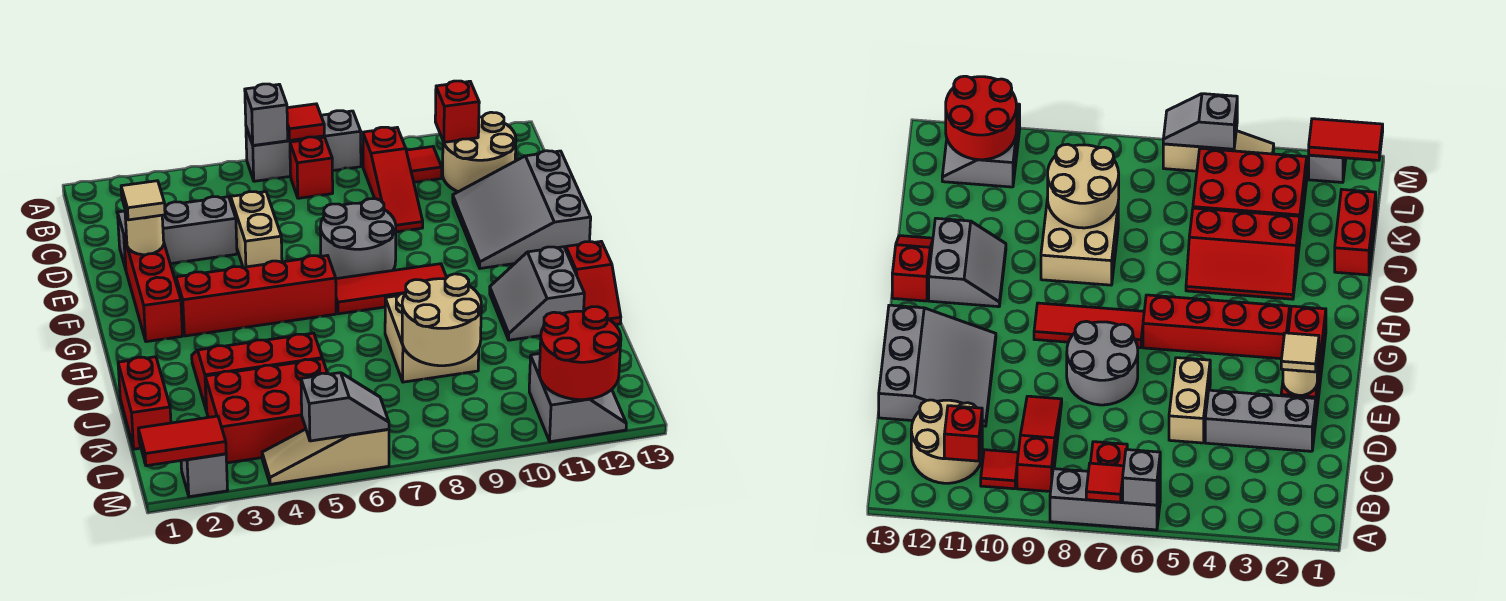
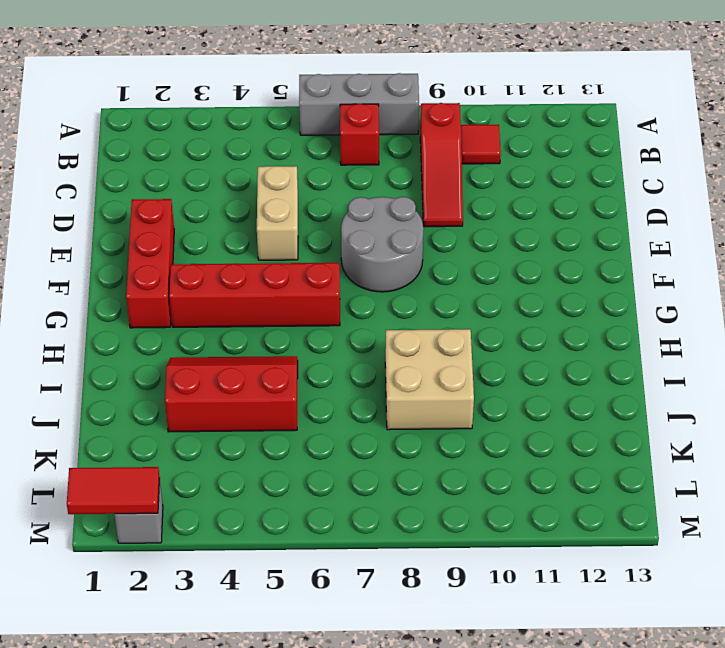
none -> tan 2x2 round brick [443,112,516,192]
none -> grey 1x3 brick [118,197,237,269]
none -> grey 3x3 slope [453,151,591,268]
none -> red 1x3 tile [336,264,447,314]

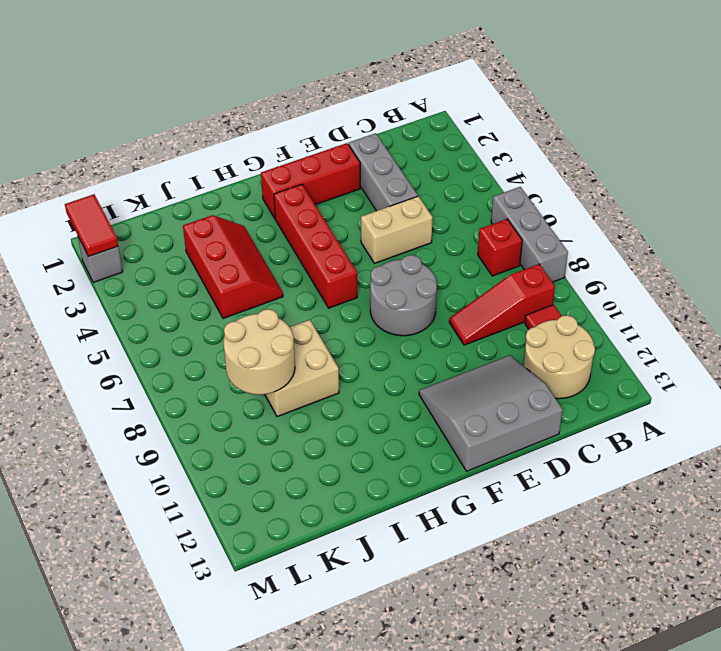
none -> red 1x3 tile [336,264,447,314]
none -> grey 2x2 slope [490,247,584,340]
none -> red 1x2 slope [566,241,621,325]
none -> red 1x2 brick [118,357,171,449]

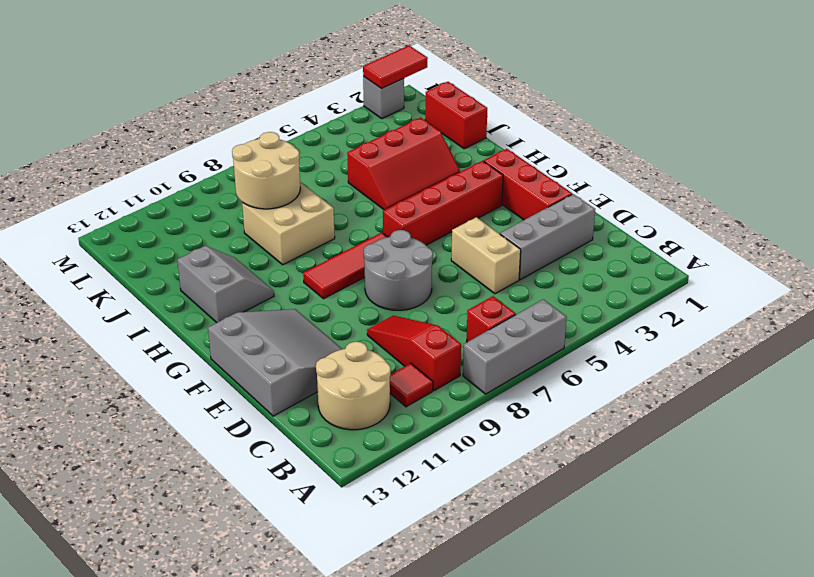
none -> red 1x2 slope [566,241,621,325]
none -> red 2x3 brick [205,359,328,463]
none -> grey 2x2 slope [529,354,626,442]
none -> tan 1x3 slope [262,429,389,484]

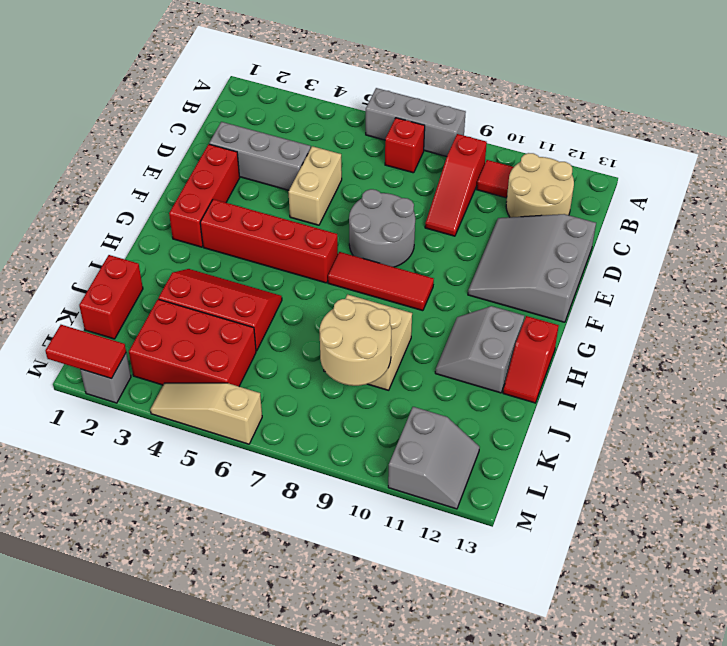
none -> grey 1x1 brick [245,84,288,146]
none -> red 1x1 tile [287,104,324,141]
none -> red 1x1 brick [435,81,479,142]
none -> tan 1x1 round brick [125,211,164,255]

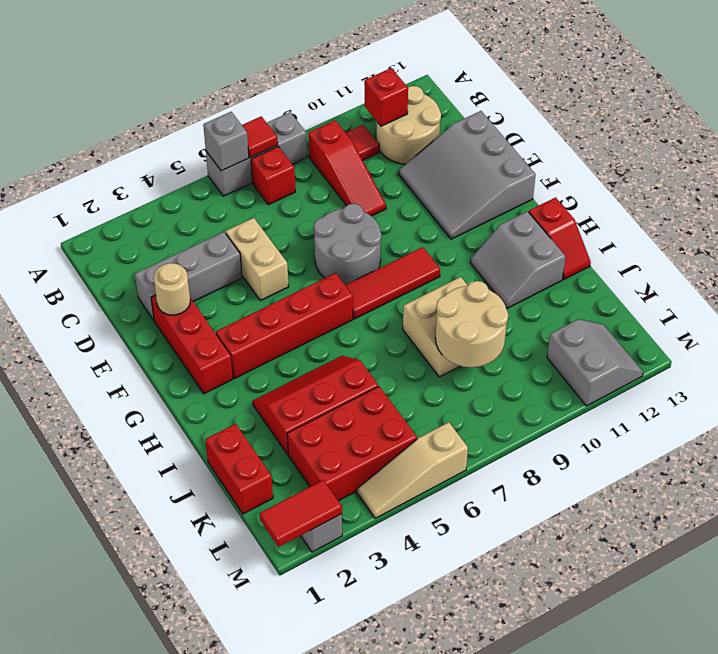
none -> red 2x2 round brick [539,307,621,400]
none -> grey 1x2 slope [301,373,389,441]
none -> tan 1x1 tile [121,181,165,220]

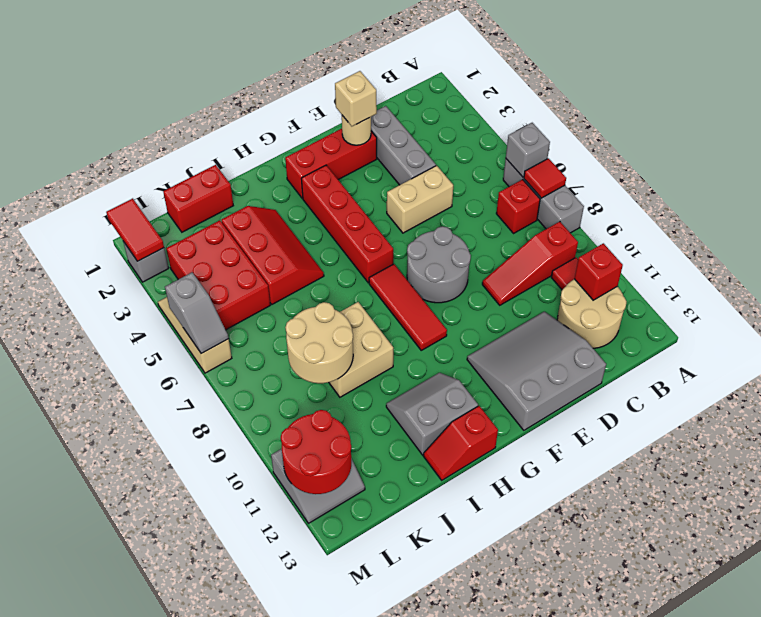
tan 1x1 brick [335,71,377,126] -> tan 1x1 tile [121,181,165,220]

